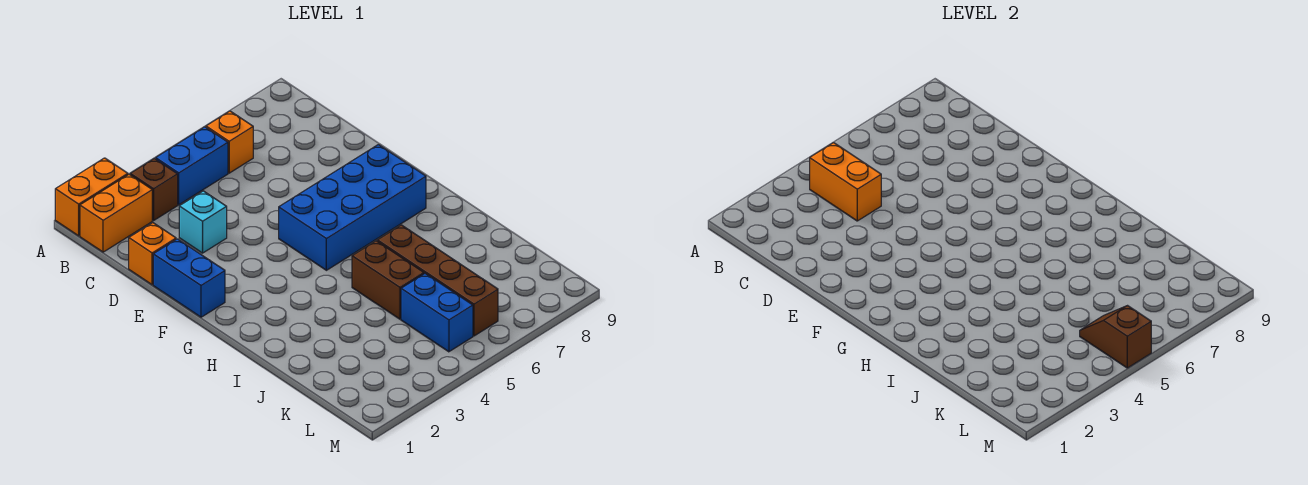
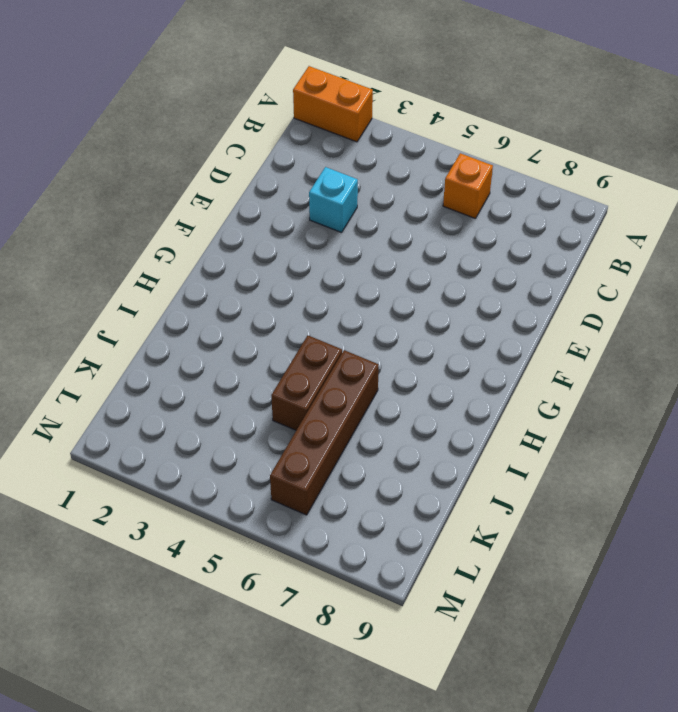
none -> orange 1x2 brick [80,174,152,252]
none -> brown 1x1 brick [130,158,178,220]
none -> blue 1x2 brick [156,127,228,205]

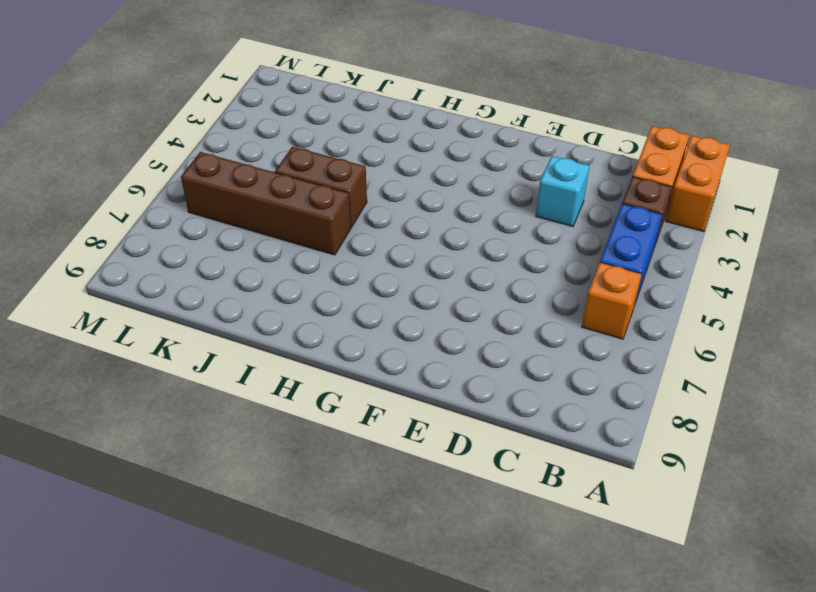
none -> orange 1x1 brick [129,223,176,285]
none -> blue 1x2 brick [153,239,225,317]
none -> blue 2x4 brick [279,145,426,270]

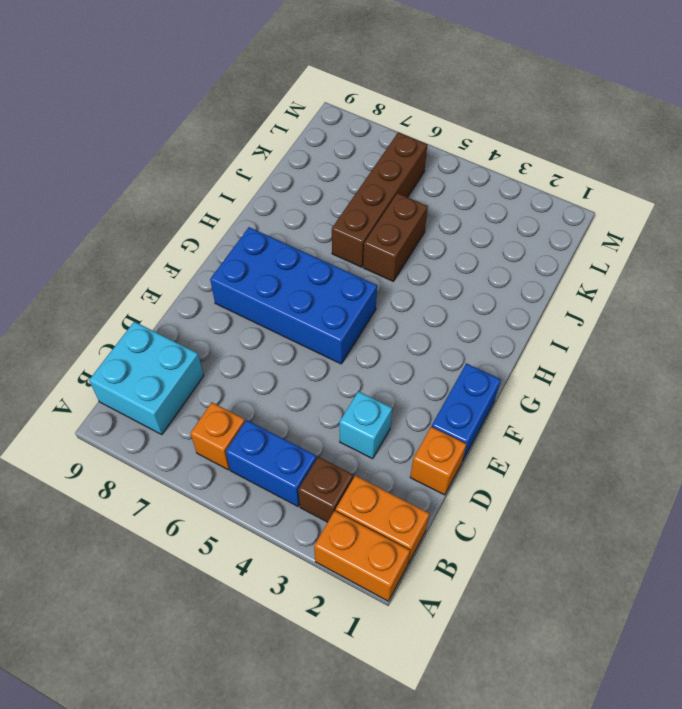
cyan 2x2 brick [89,322,204,434] -> none
none -> blue 1x2 brick [401,274,473,352]
none -> orange 1x2 brick [810,143,881,221]
none -> brown 1x2 slope [1080,306,1151,368]

